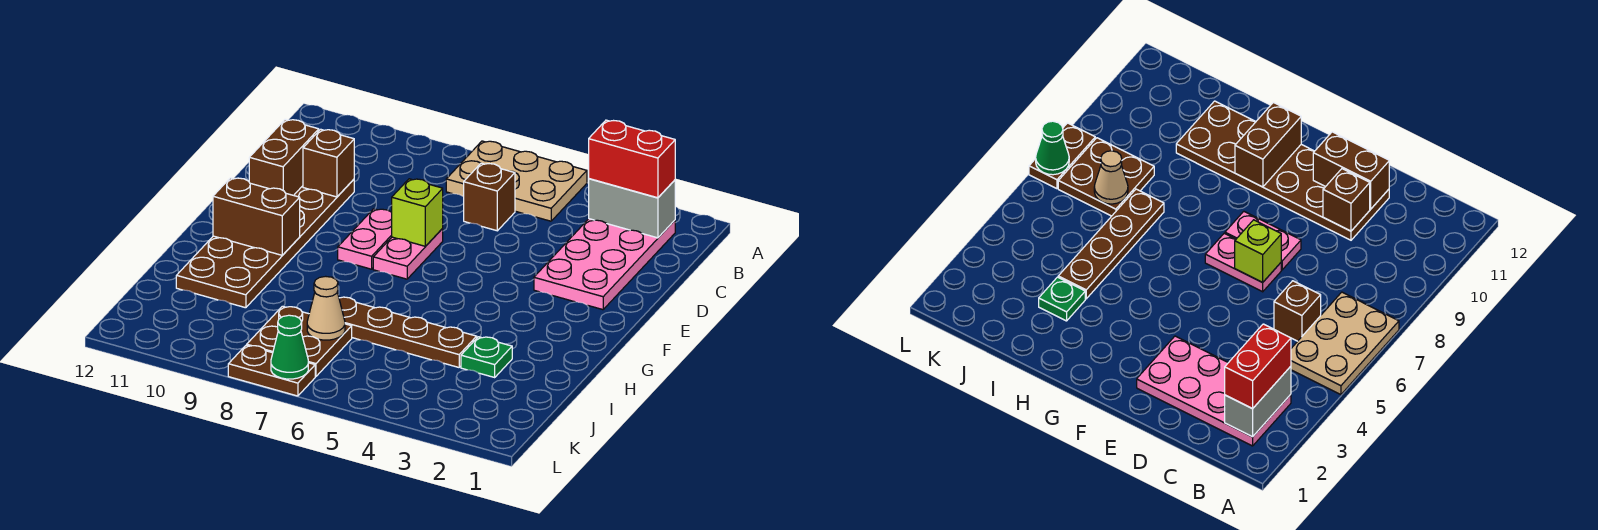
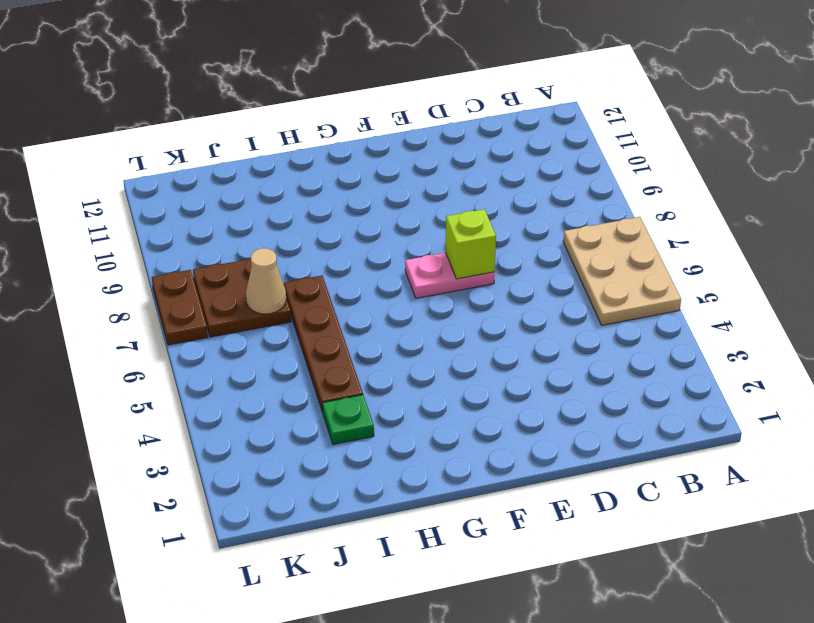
none -> pink 2x4 plate [534,219,675,310]
none -> brown 1x1 brick [464,163,515,231]
none -> brown 2x6 plate [176,179,354,308]

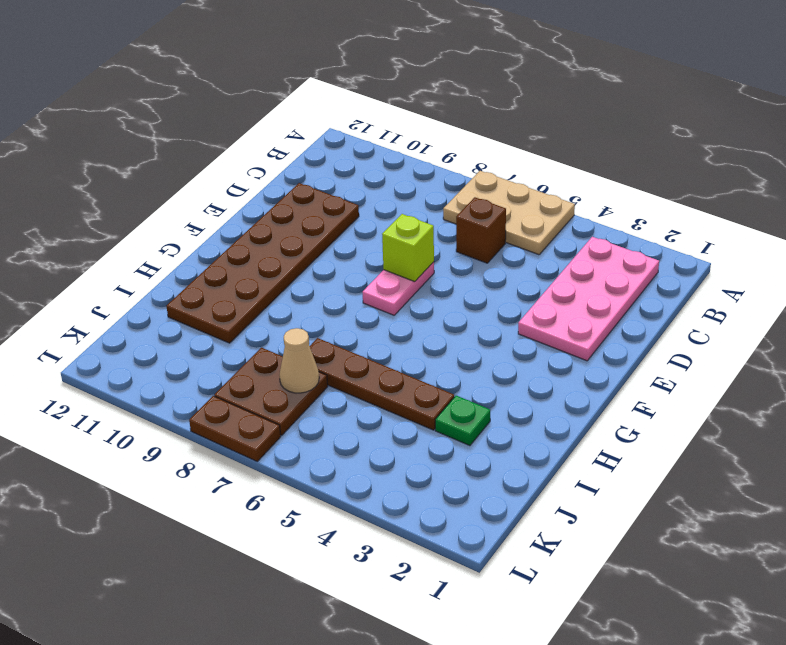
none -> pink 1x2 plate [338,209,392,269]
none -> grey 1x2 brick [589,179,675,238]
none -> brown 1x1 brick [303,129,354,197]

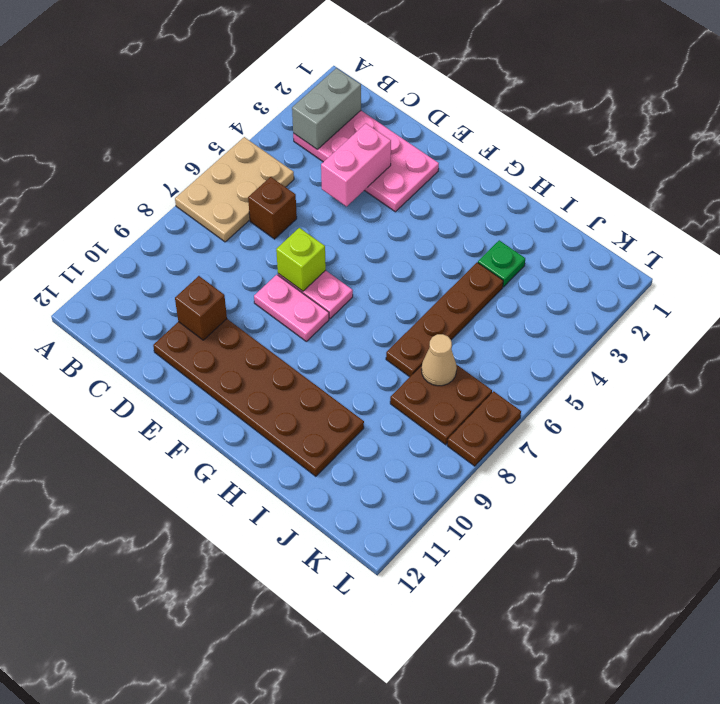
pink 1x2 brick [321,124,391,206] -> none
none -> brown 1x2 brick [249,119,319,195]
none -> brown 1x2 brick [213,178,300,255]
none -> green 1x1 cone [271,315,308,379]

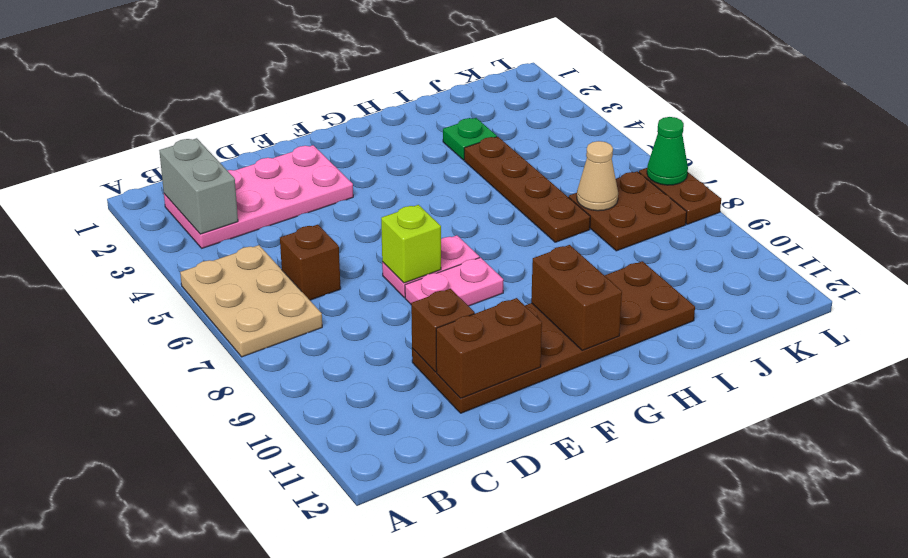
none -> red 1x2 brick [589,120,675,198]

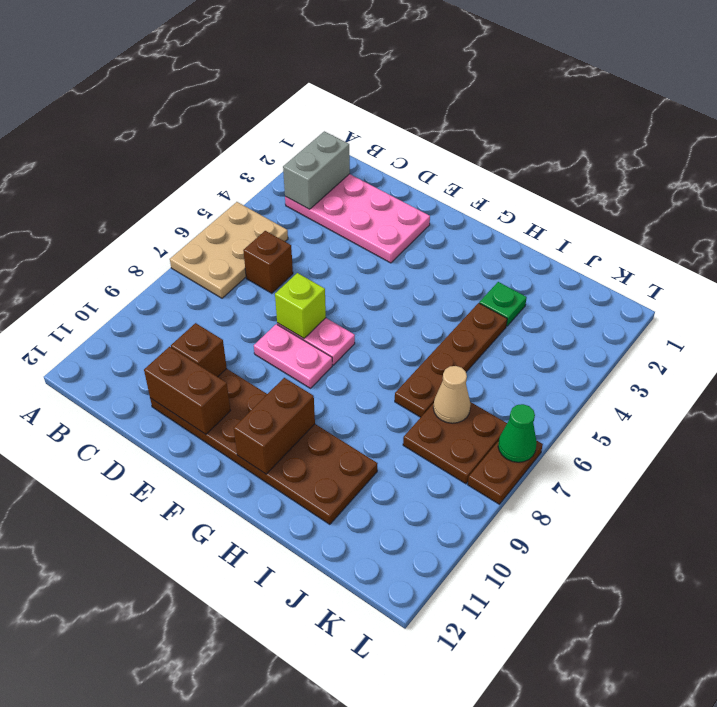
none -> red 1x2 brick [589,120,675,198]

